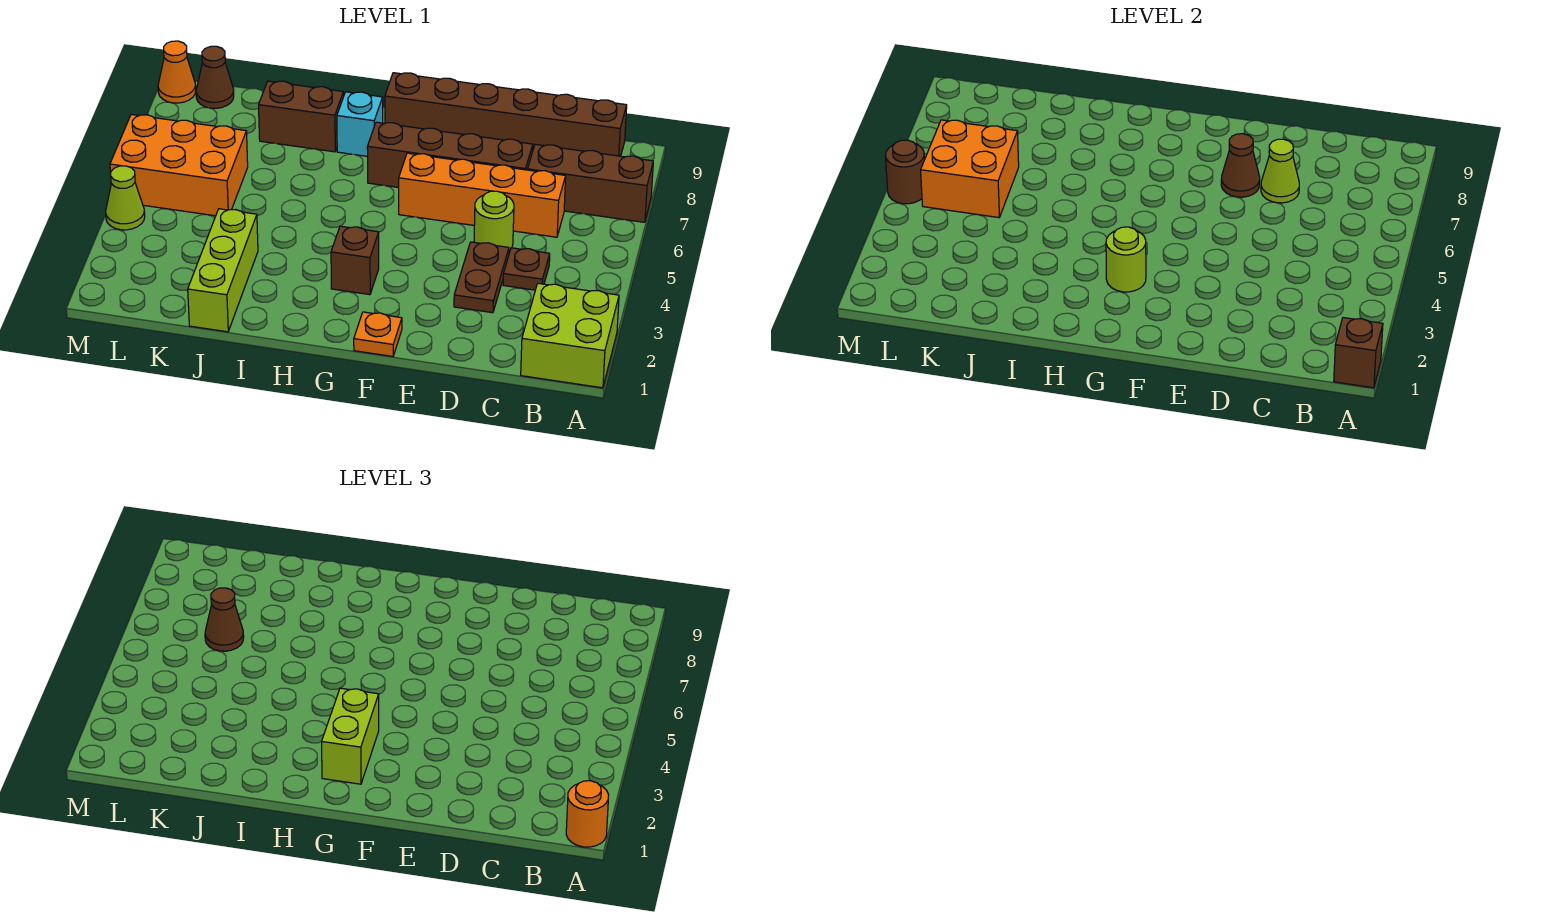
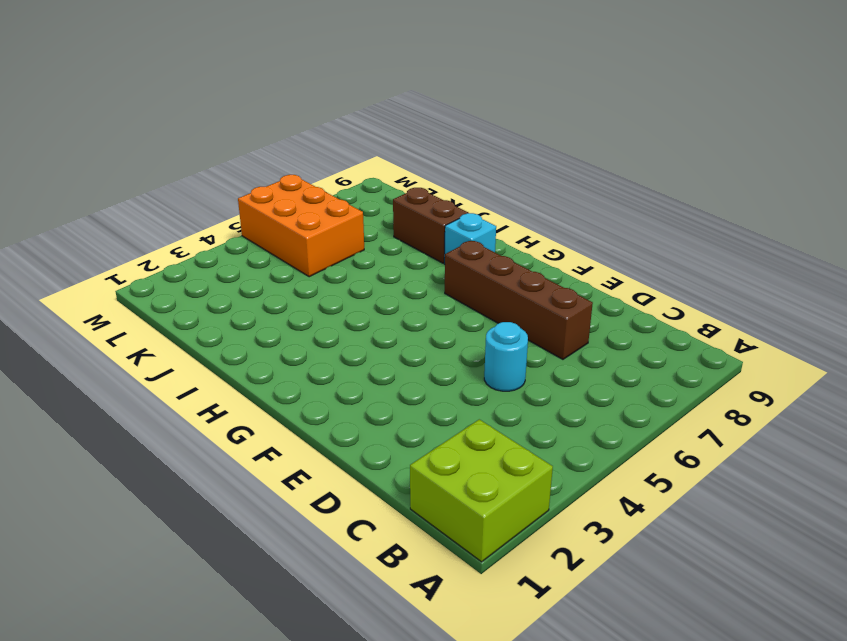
cyan 1x1 round brick [484,322,528,391] -> lime 1x1 round brick [474,191,514,250]
none -> brown 1x3 brick [528,144,653,222]
none -> brown 1x6 brick [385,73,627,156]
none -> brown 1x1 plate [503,248,550,290]

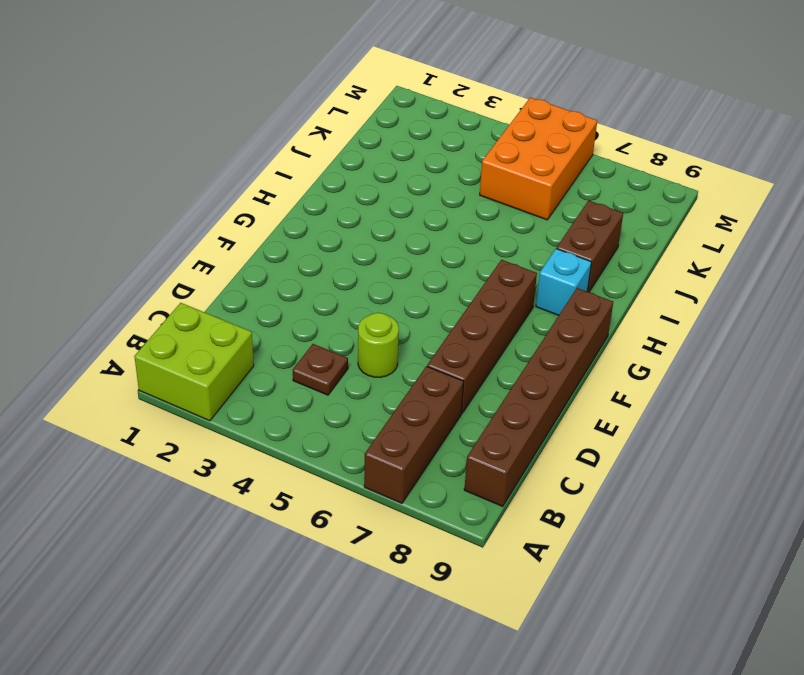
none -> orange 1x4 brick [399,153,566,237]
none -> brown 1x2 plate [454,242,509,313]
none -> orange 1x1 plate [354,312,402,356]

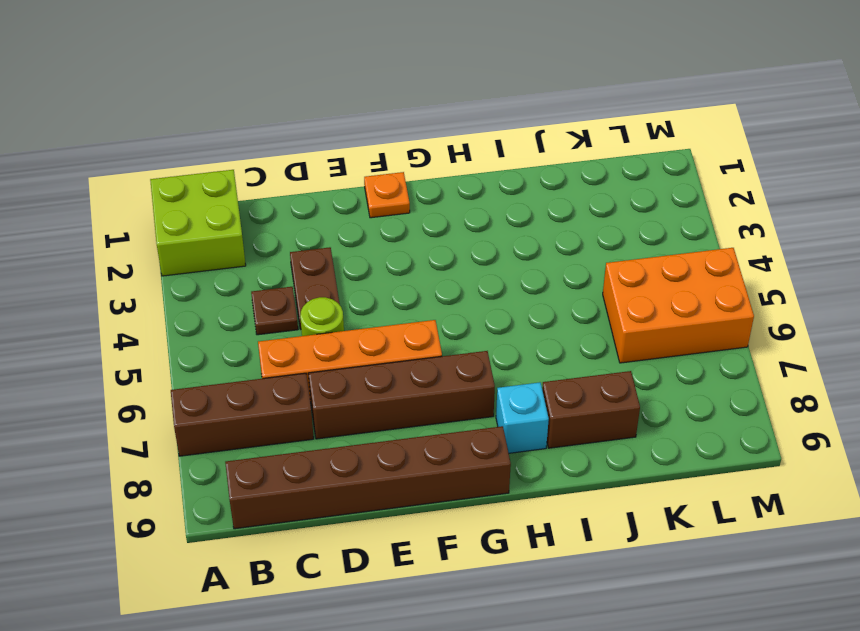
none -> brown 1x1 brick [331,226,379,295]
none -> lime 1x3 brick [188,209,258,332]
none -> brown 1x1 cone [196,46,234,108]

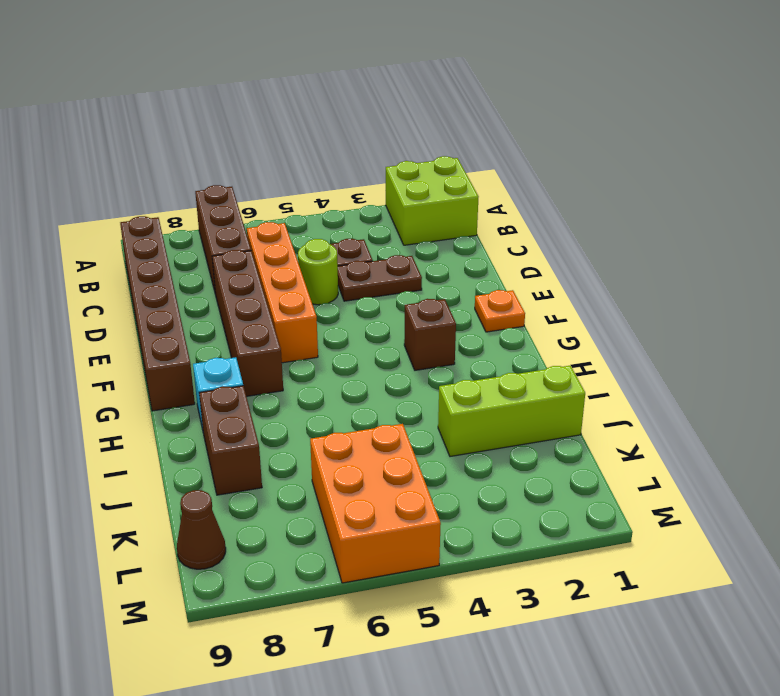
none -> lime 1x1 cone [106,166,145,230]
none -> orange 1x1 cone [158,41,196,103]
none -> brown 1x1 brick [1334,318,1383,388]

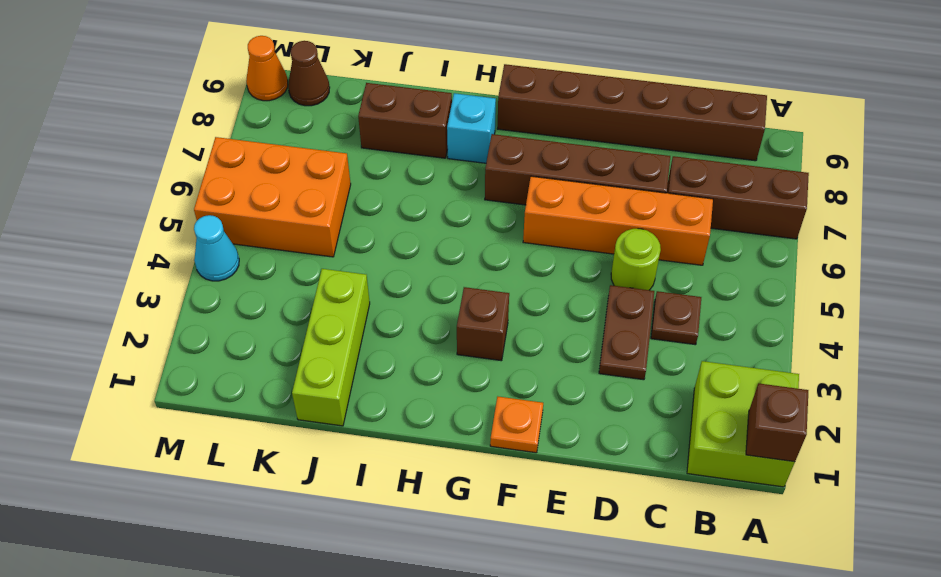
cyan 1x1 cone [194,215,239,281] -> lime 1x1 cone [106,166,145,230]
none -> lime 1x1 cone [1261,139,1299,203]
none -> brown 1x1 cone [1221,134,1260,197]
none -> lime 1x1 round brick [1106,227,1146,292]

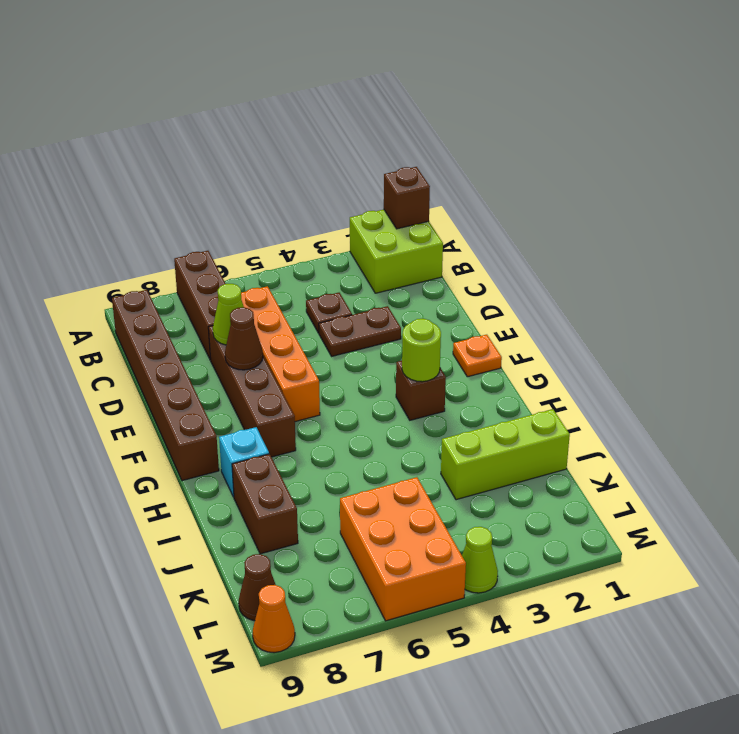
none -> lime 1x1 round brick [474,191,514,250]
none -> orange 2x2 brick [921,120,1019,218]
none -> brown 1x1 round brick [885,140,925,204]

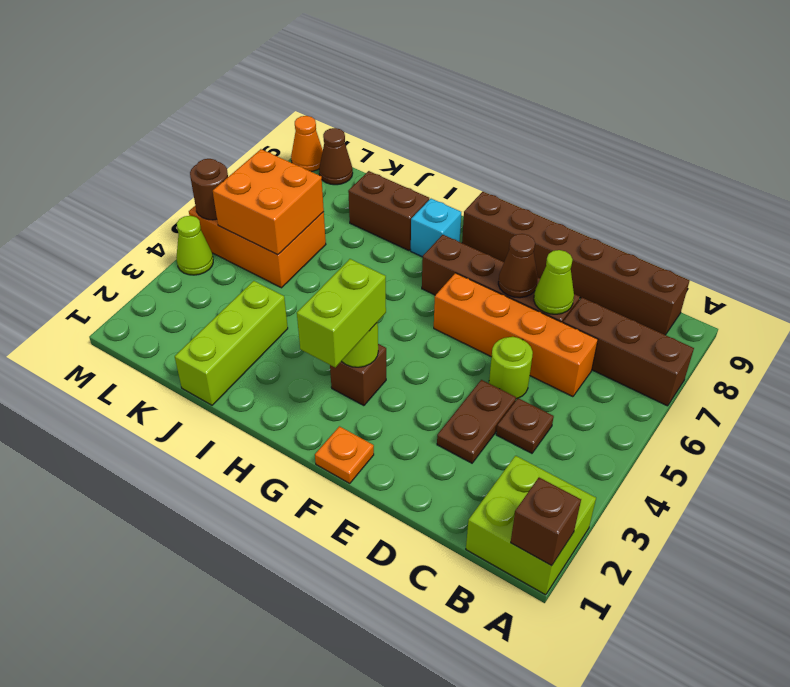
none -> orange 1x1 round brick [566,781,609,847]
none -> brown 1x1 cone [205,588,244,651]

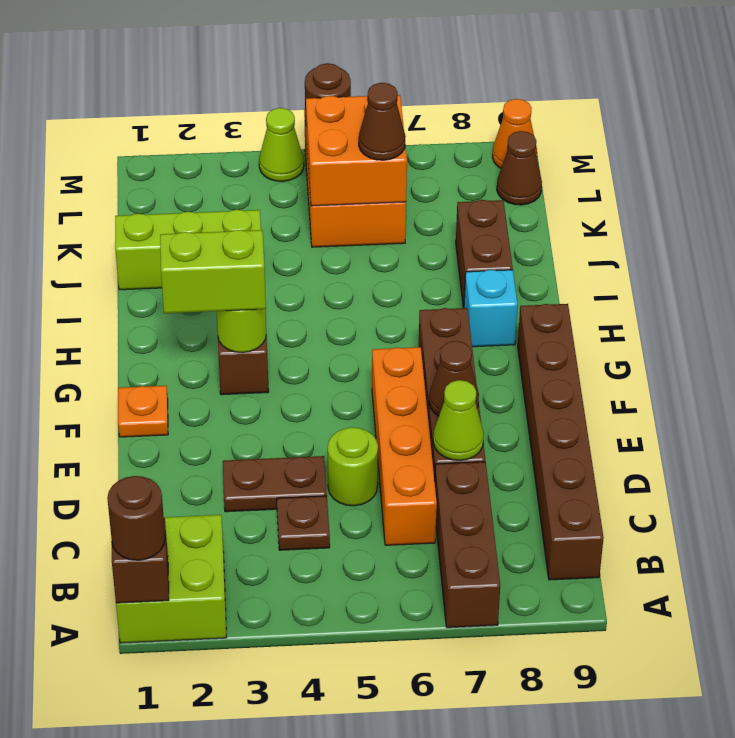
brown 1x1 round brick [107,476,165,560] -> orange 1x1 round brick [566,781,609,847]

